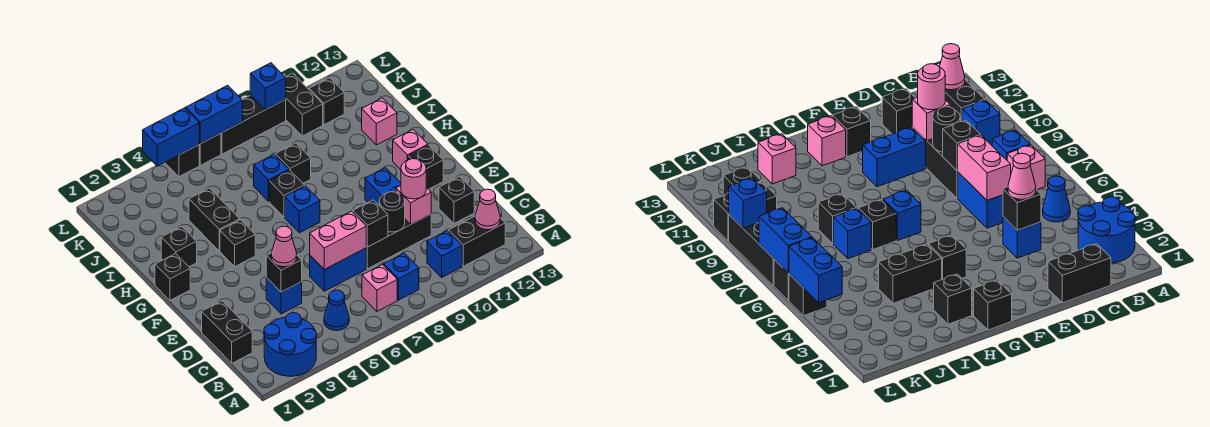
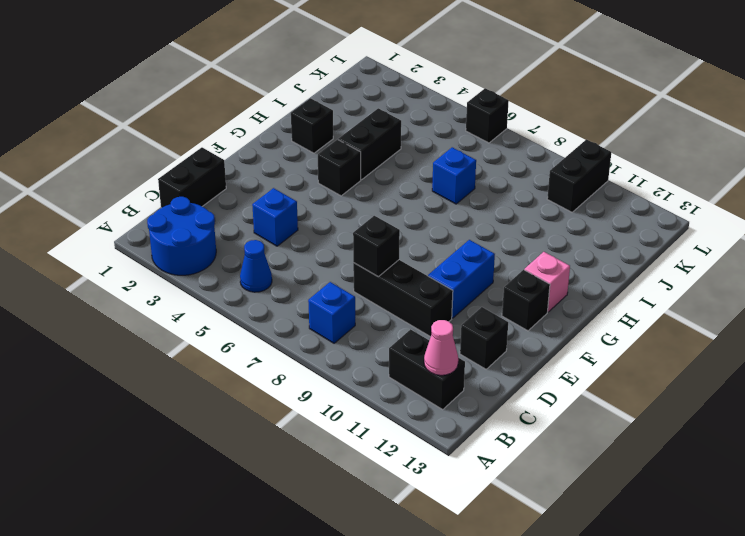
none -> pink 1x1 brick [362,264,397,311]
none -> blue 1x1 brick [427,231,462,277]
none -> blue 1x2 brick [310,248,366,291]
none -> black 1x1 brick [155,253,190,300]

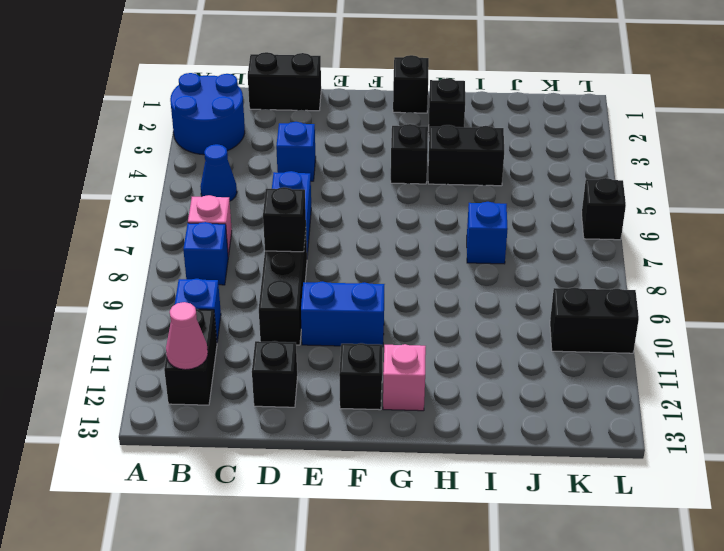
none -> blue 1x1 brick [285,186,320,233]
none -> black 1x1 brick [269,170,305,217]
none -> black 1x1 brick [275,143,311,183]
none -> pink 1x1 brick [362,98,397,145]

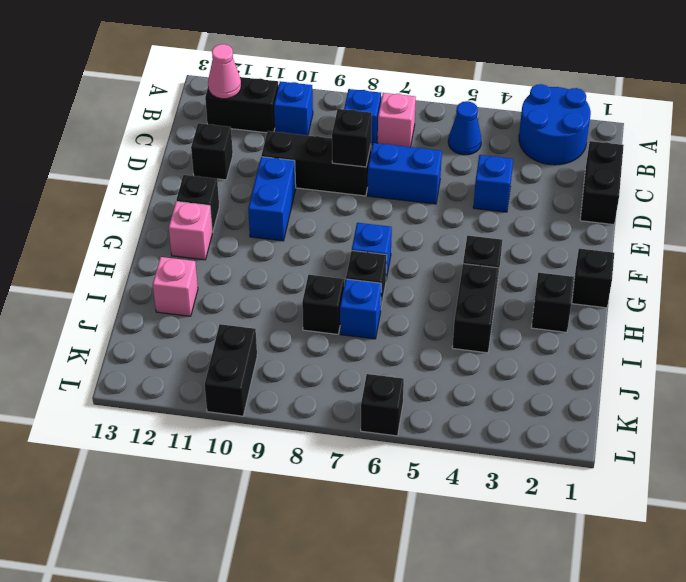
none -> black 1x1 brick [309,78,344,125]
none -> black 1x1 brick [165,145,199,177]
none -> black 1x3 brick [221,95,286,154]
none -> black 1x1 brick [266,253,302,292]

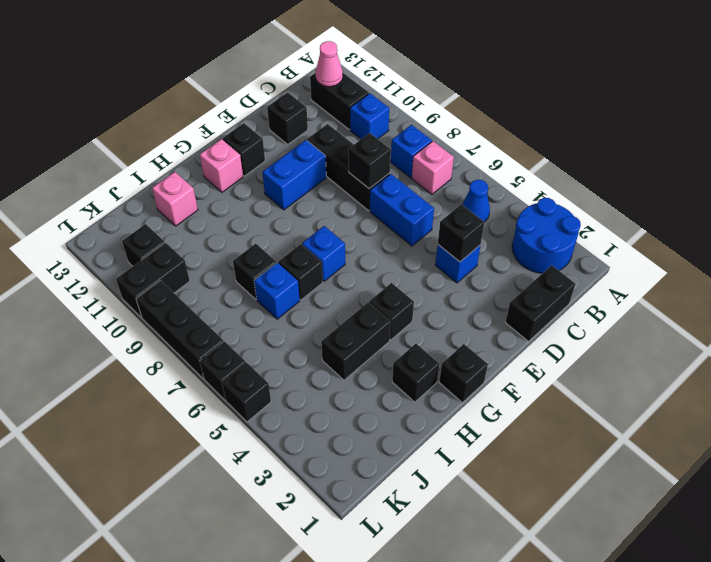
none -> pink 1x2 brick [310,211,366,270]
none -> black 1x1 round brick [379,192,405,232]
none -> pink 1x1 brick [396,186,431,224]
none -> blue 1x2 brick [143,108,199,166]

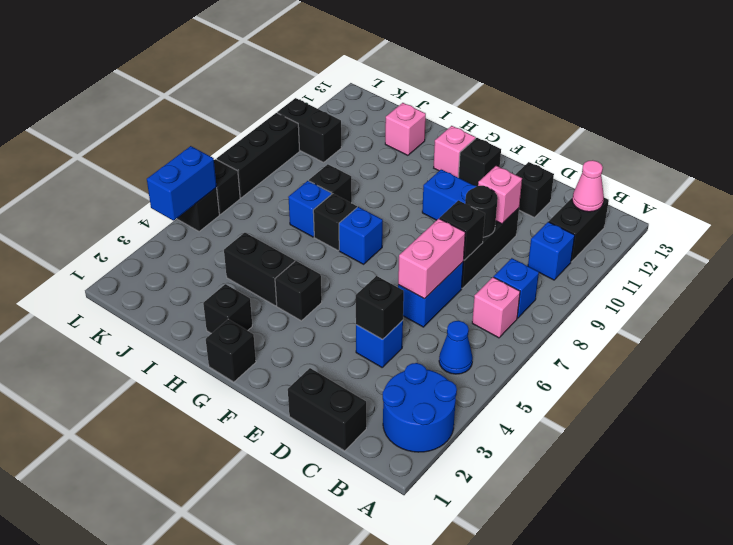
none -> black 1x1 brick [309,78,344,125]
none -> blue 1x2 brick [186,85,243,144]
none -> blue 1x1 brick [250,63,286,110]
none -> pink 1x1 cone [271,226,297,267]

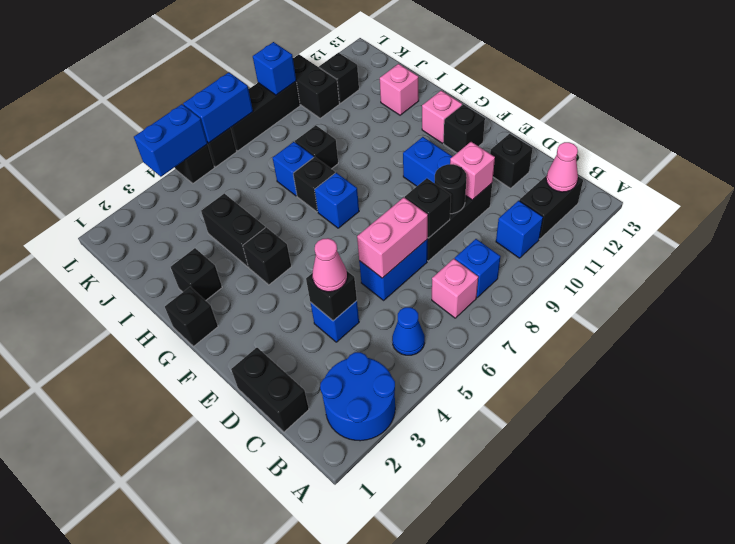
none -> pink 1x1 round brick [401,159,426,199]

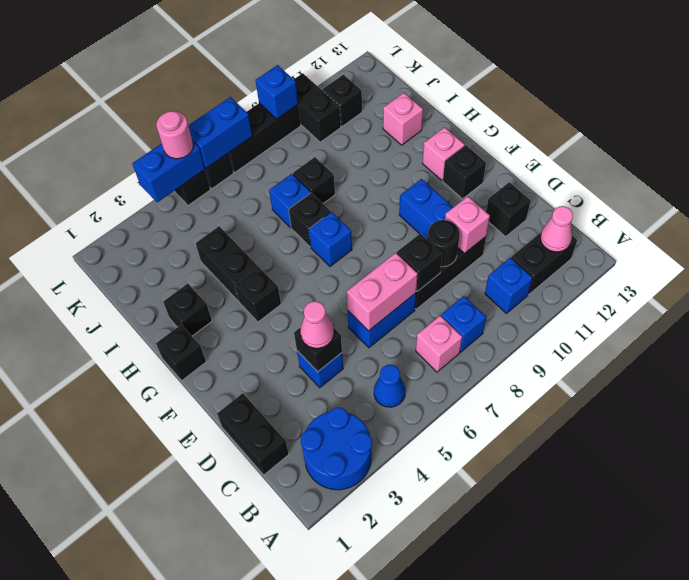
pink 1x1 round brick [156,111,193,159] -> pink 1x1 round brick moved to [401,159,426,199]

